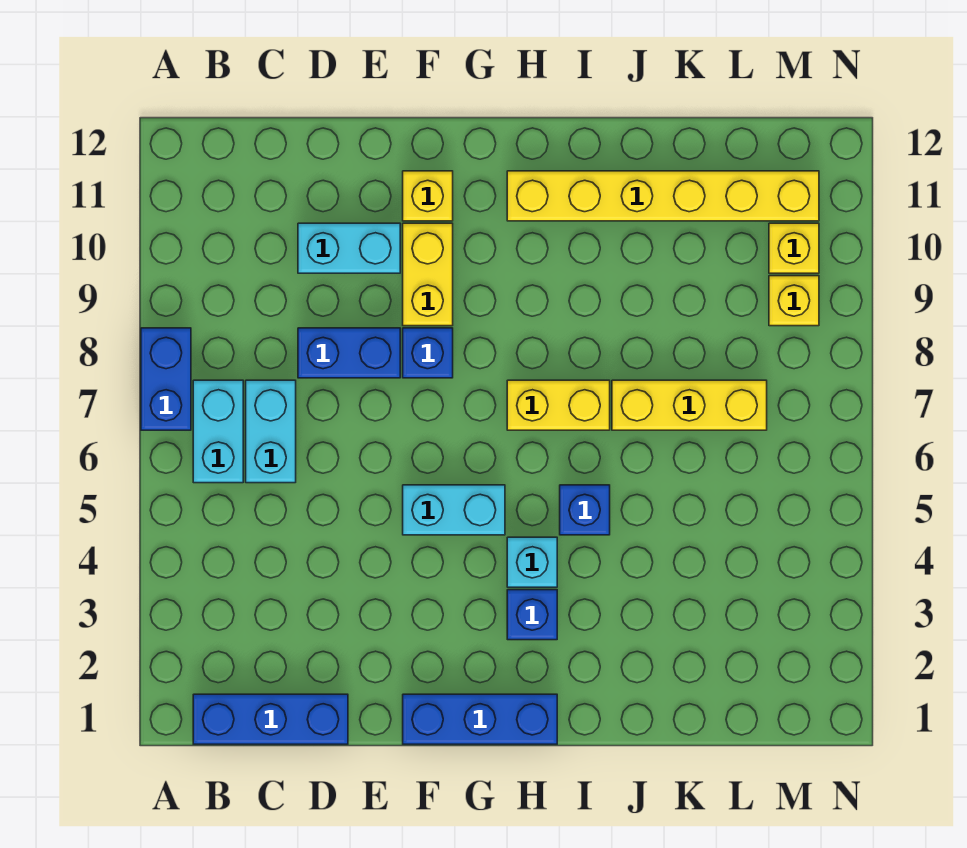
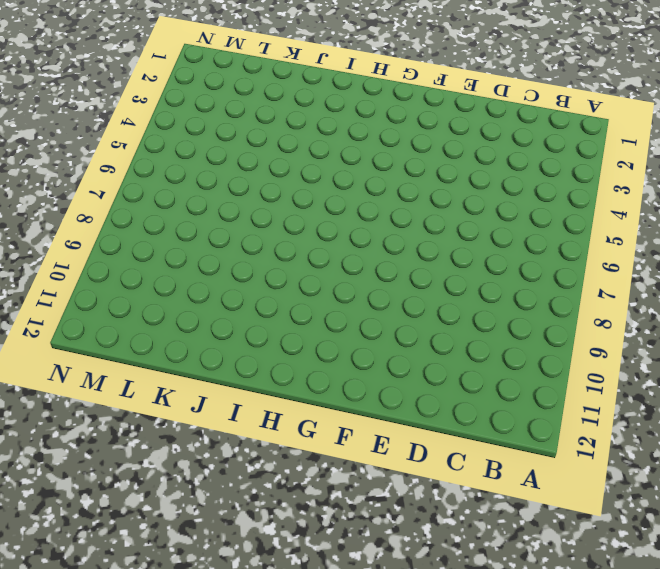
none -> blue 1x2 brick [141,328,191,430]
none -> blue 1x3 brick [193,694,348,744]
none -> cyan 1x2 brick [193,380,243,483]

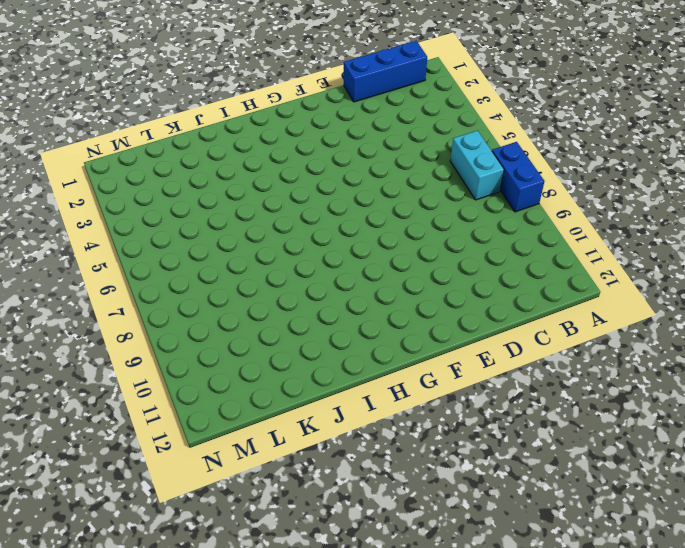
none -> cyan 1x2 brick [246,380,296,483]
none -> blue 1x2 brick [298,328,400,378]
none -> cyan 1x2 brick [298,223,400,273]

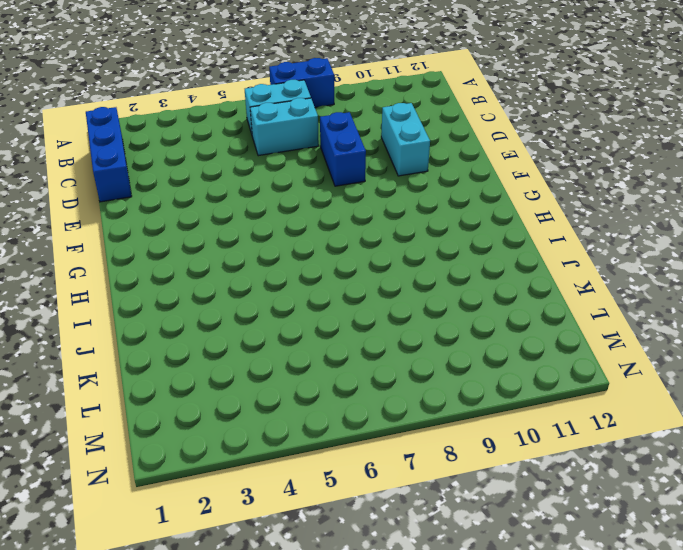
none -> blue 1x3 brick [403,694,557,744]
none -> cyan 1x2 brick [403,485,505,535]
none -> blue 1x1 brick [403,328,453,378]

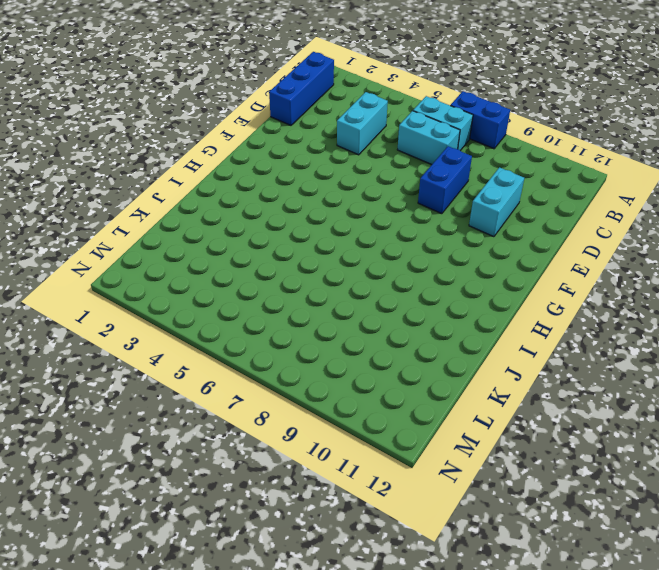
cyan 1x2 brick [337,92,388,155] -> cyan 1x2 brick moved to [403,485,505,535]
none -> blue 1x3 brick [403,694,557,744]
none -> blue 1x1 brick [403,328,453,378]
none -> yellow 1x2 brick [403,223,453,326]

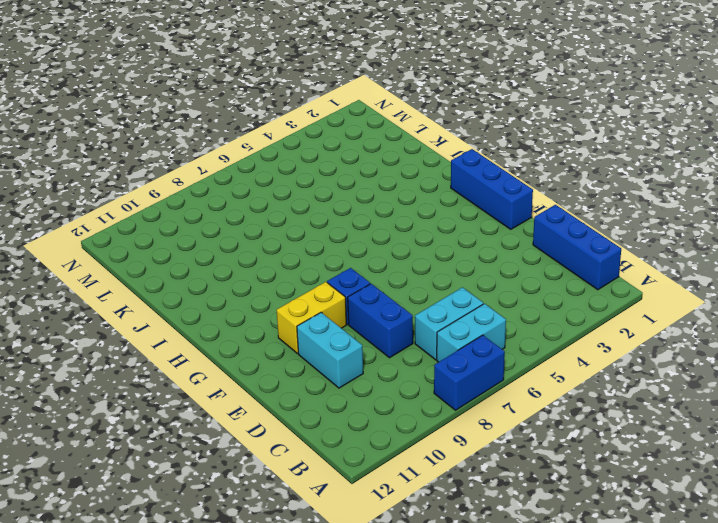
none -> cyan 1x2 brick [403,485,505,535]
none -> yellow 1x1 brick [403,171,453,221]
none -> blue 1x1 brick [507,590,557,640]

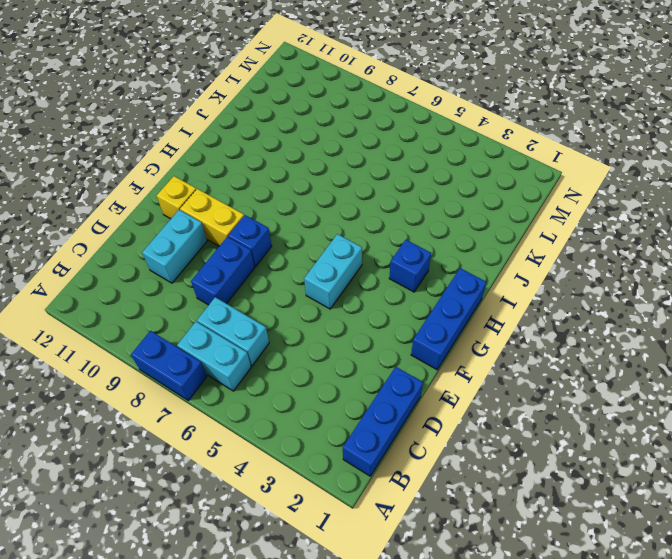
none -> cyan 1x1 brick [507,537,557,587]
none -> yellow 1x2 brick [507,380,610,430]
none -> yellow 1x6 brick [507,171,819,221]

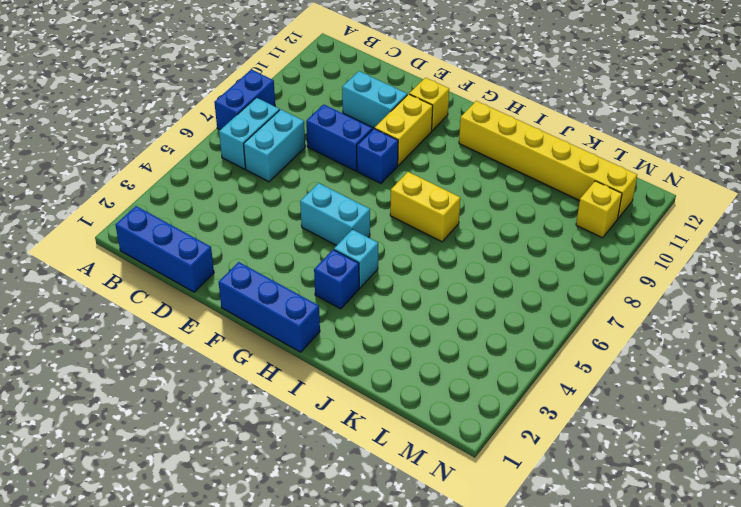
none -> blue 1x1 brick [560,485,610,535]
none -> yellow 1x3 brick [612,380,767,430]
none -> yellow 1x1 brick [769,276,819,326]

